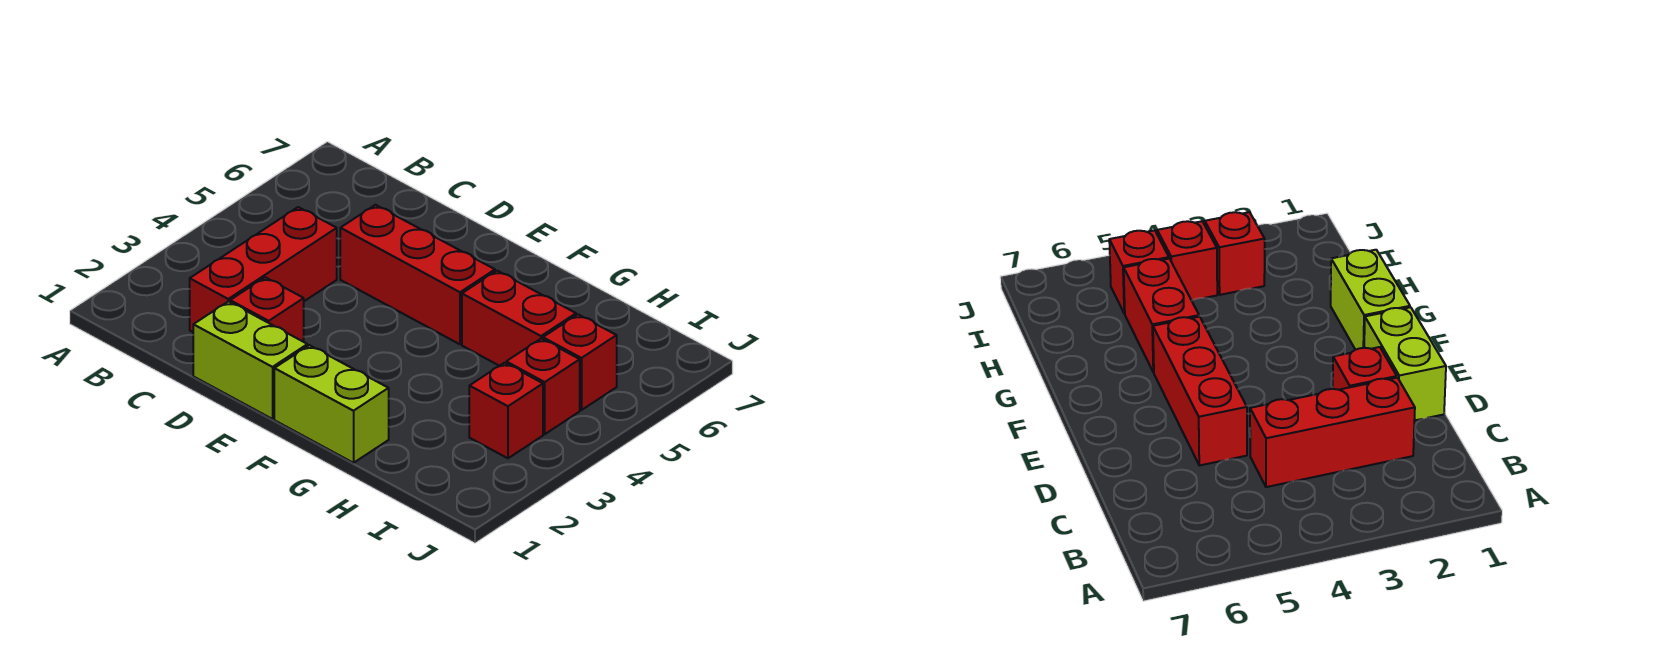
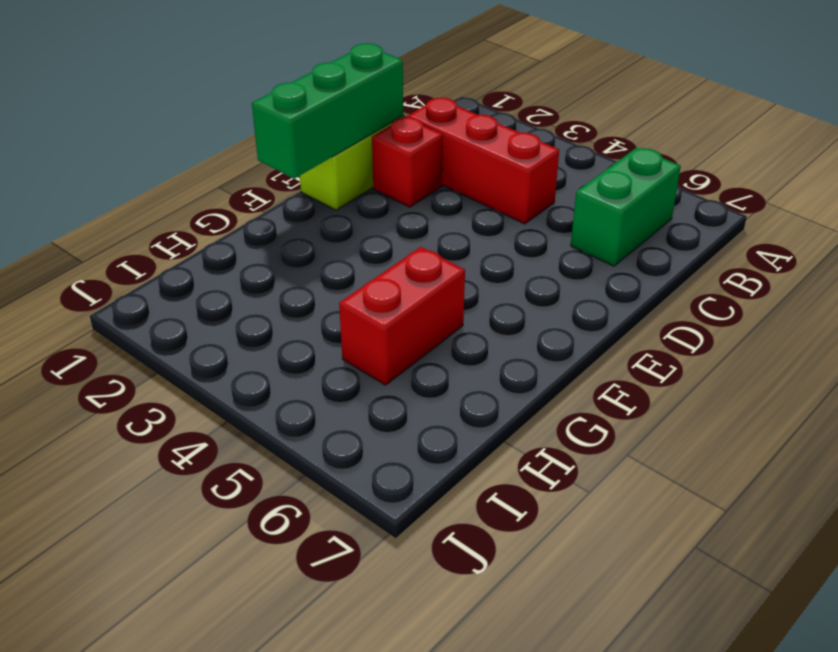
green 1x2 brick [571,148,681,266] -> none
green 1x3 brick [252,43,403,179] -> none
none -> red 1x3 brick [340,205,495,344]
none -> lime 1x2 brick [274,345,389,463]

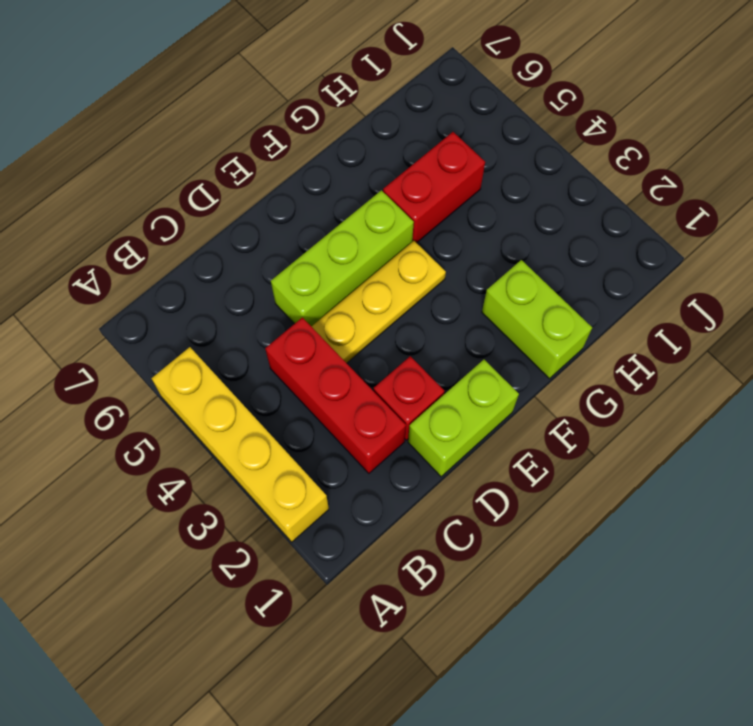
yellow 1x4 brick [151,347,329,542] -> none
yellow 1x3 plate [311,241,446,363] -> none
lime 1x3 brick [271,190,414,326] -> red 1x3 brick [340,205,495,344]
lime 1x2 brick [482,260,592,379] -> lime 1x2 brick turned to [274,345,389,463]
none -> red 1x1 brick [469,363,543,458]
none -> red 1x1 brick [506,339,580,434]

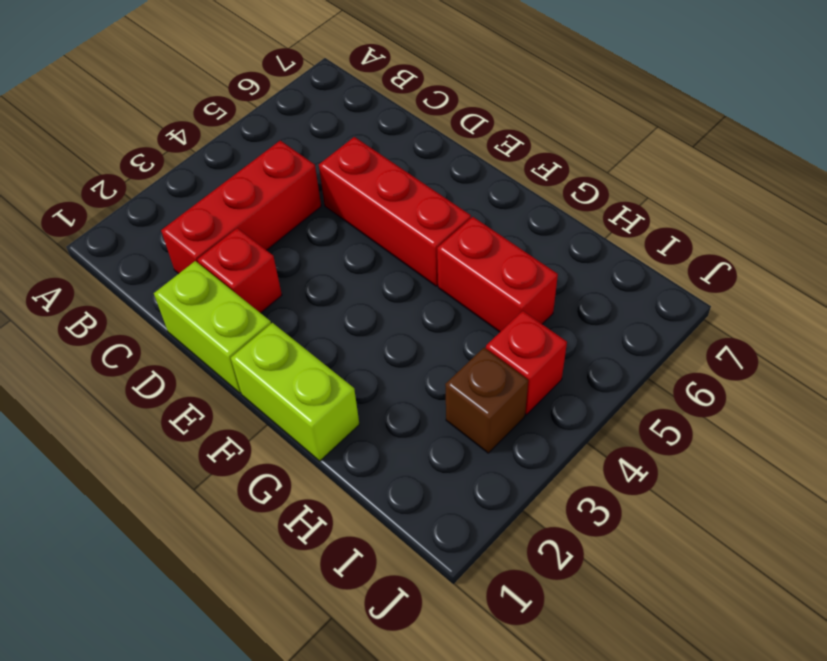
brown 1x1 brick [445,348,528,453] -> red 1x1 brick [469,363,543,458]
none -> red 1x1 brick [543,315,617,410]

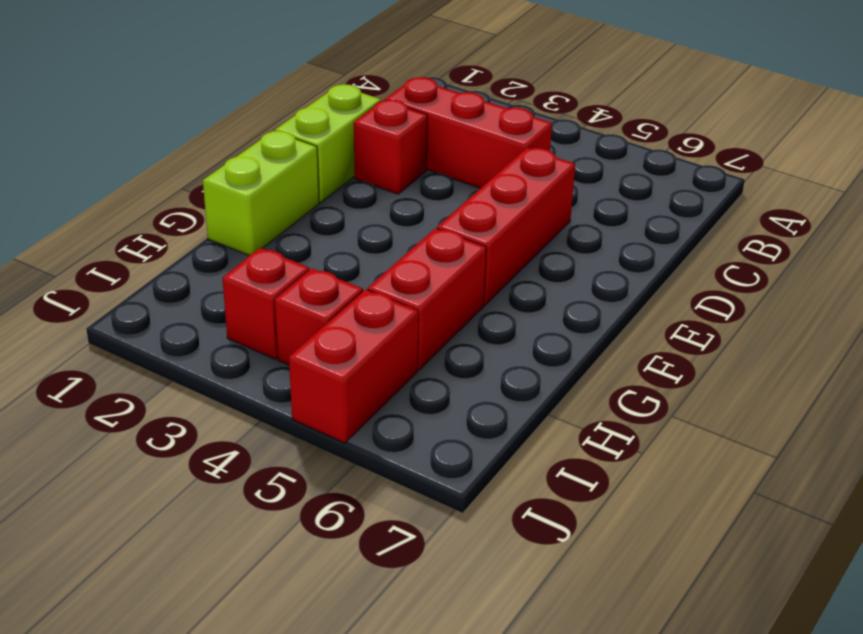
red 1x2 brick [289,290,418,443] -> red 1x1 brick [543,315,617,410]

